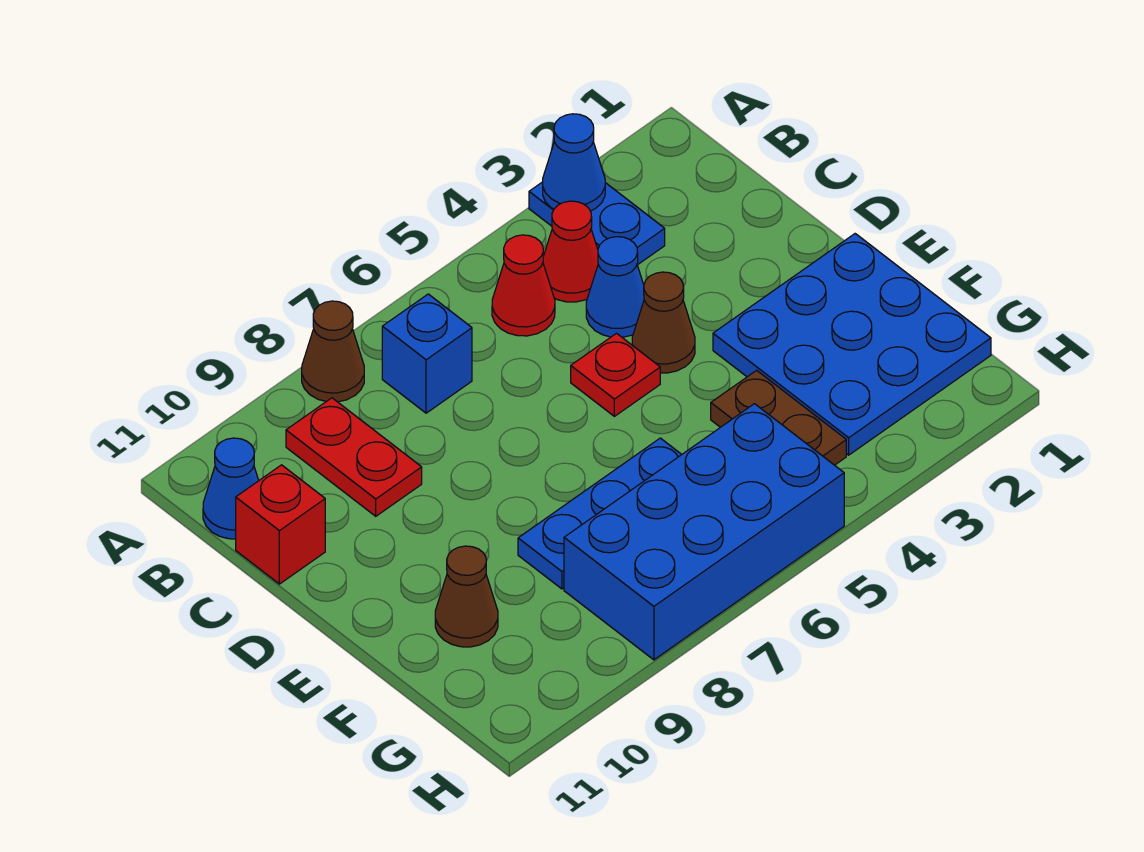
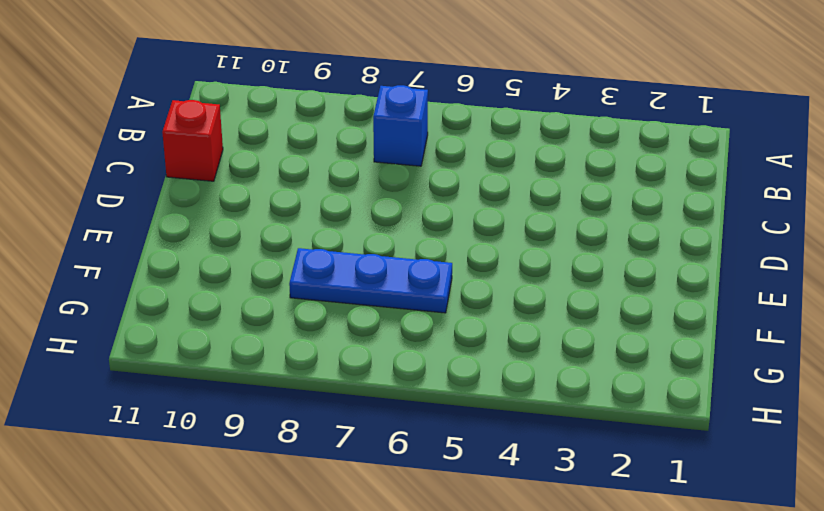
none -> blue 1x2 plate [529,182,665,265]
none -> brown 1x1 cone [302,301,364,402]
none -> red 1x1 cone [543,201,598,302]

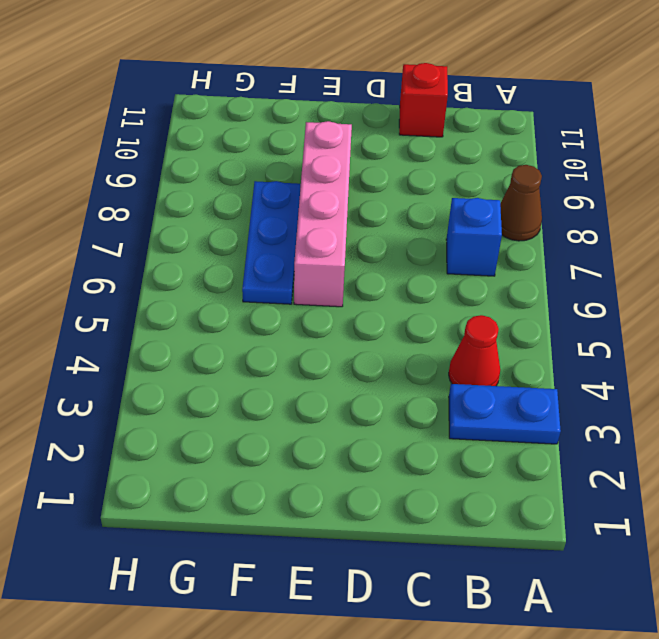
pink 1x4 brick [294,121,352,307] -> none
none -> red 1x1 cone [492,235,555,336]
none -> red 1x2 plate [286,398,422,516]
none -> blue 1x1 cone [203,438,259,539]

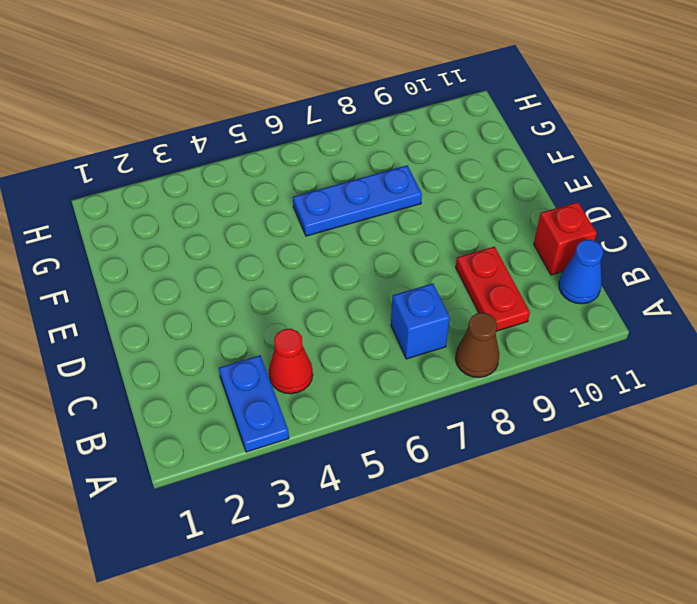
none -> red 1x1 cone [492,235,555,336]
none -> blue 1x1 cone [586,237,644,337]
none -> brown 1x1 cone [632,272,695,373]

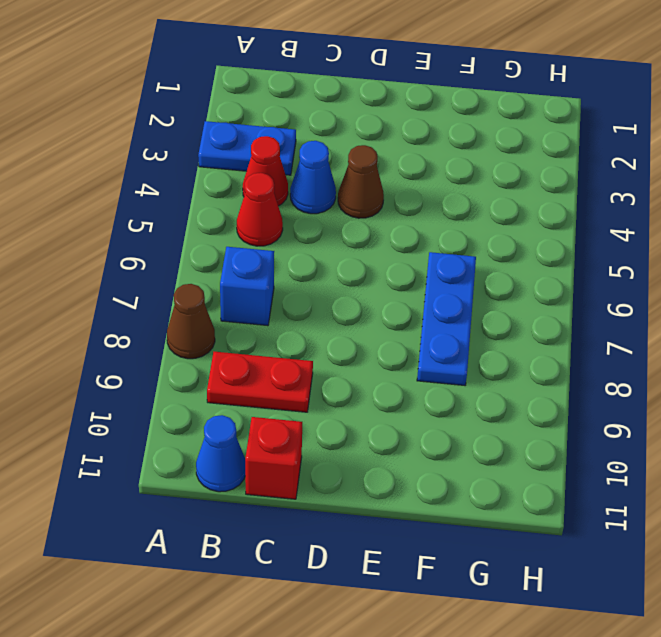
none -> red 1x1 plate [571,333,660,416]
none -> blue 3x3 plate [713,234,991,455]
none -> brown 1x2 plate [711,370,846,465]

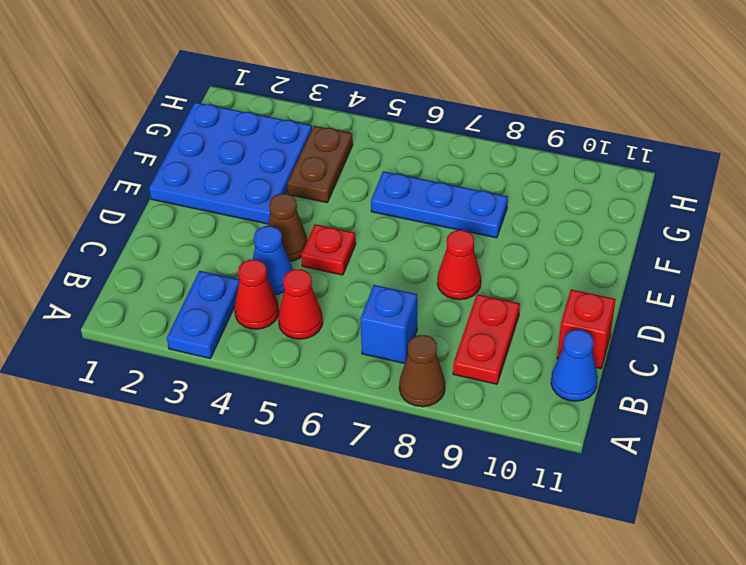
red 1x1 cone [438,230,481,300] -> none
none -> brown 1x1 cone [435,546,498,647]
none -> blue 2x4 brick [564,404,844,660]
none -> blue 1x1 cone [543,114,605,211]

